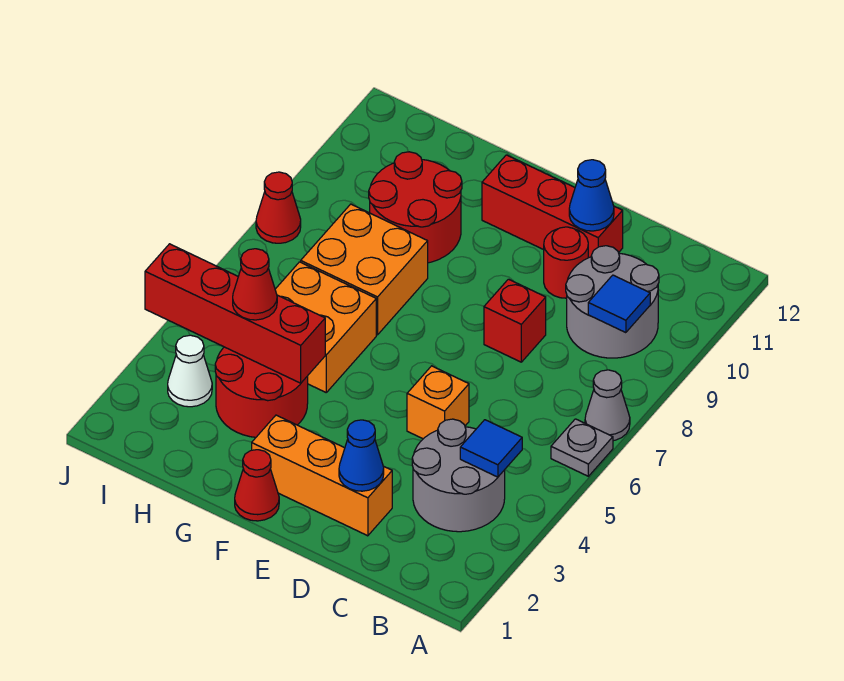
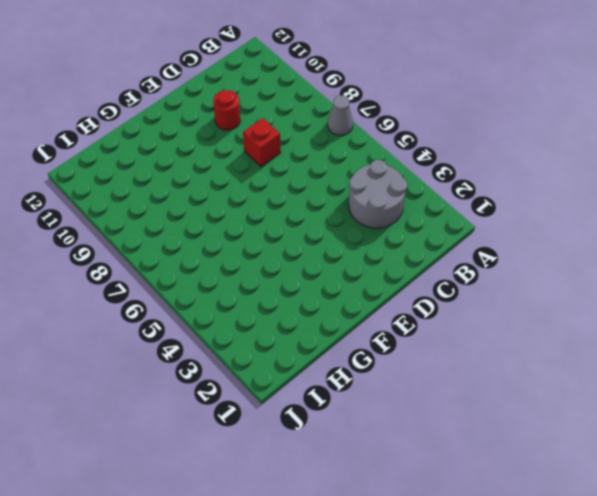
none -> grey 1x1 plate [551,419,613,476]
none -> grey 2x2 round brick [566,246,659,358]
none -> orange 1x3 brick [252,415,392,536]

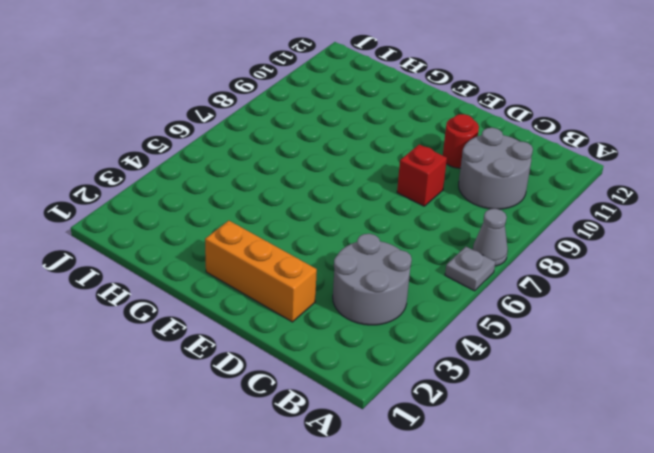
none -> orange 1x1 brick [407,366,469,439]
none -> red 1x3 brick [482,155,623,258]
none -> red 1x1 cone [235,450,279,521]

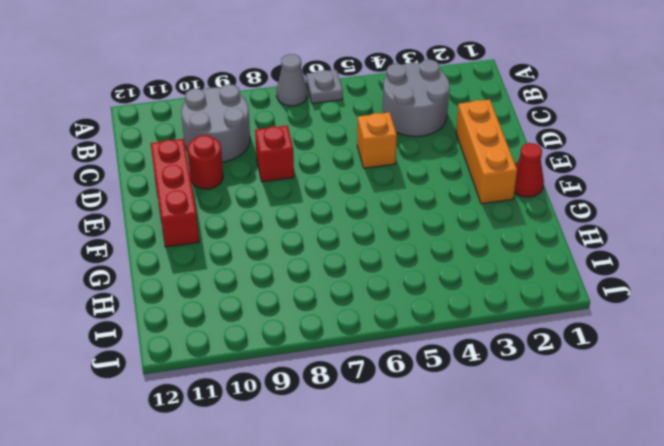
none -> red 2x2 round brick [215,347,308,437]
none -> orange 2x2 brick [275,262,376,392]
none -> orange 2x2 brick [301,204,428,335]

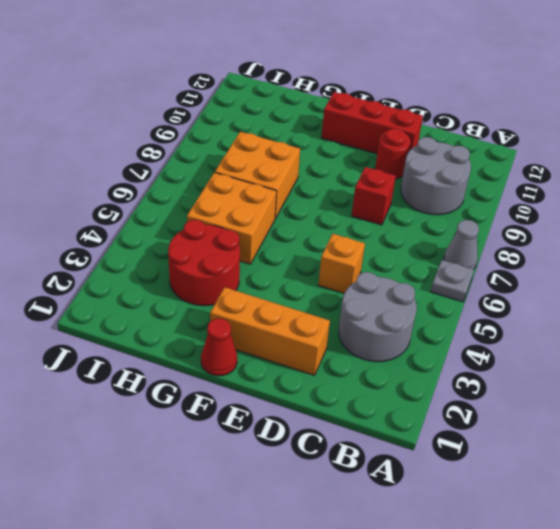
none -> red 2x2 round brick [369,152,462,263]
none -> white 1x1 cone [168,335,212,407]
none -> red 1x1 cone [256,172,301,243]

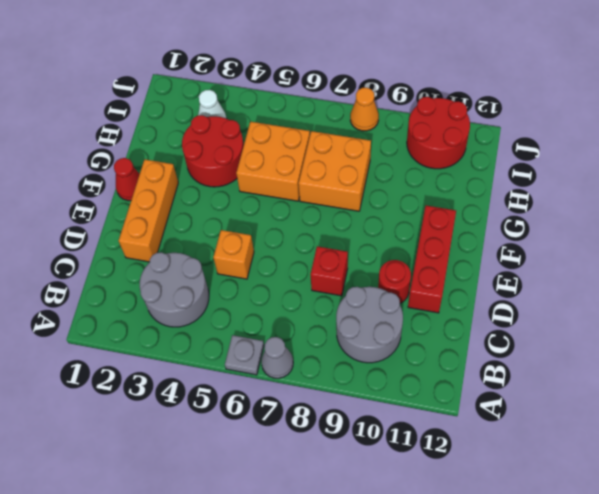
red 2x2 round brick [407,97,470,169] -> red 2x2 round brick moved to [369,152,462,263]
orange 1x1 cone [350,88,379,131] -> red 1x1 cone [256,172,301,243]
none -> blue 1x1 tile [460,420,522,477]
none -> blue 1x1 tile [588,275,650,333]
none -> blue 1x1 cone [339,420,384,491]

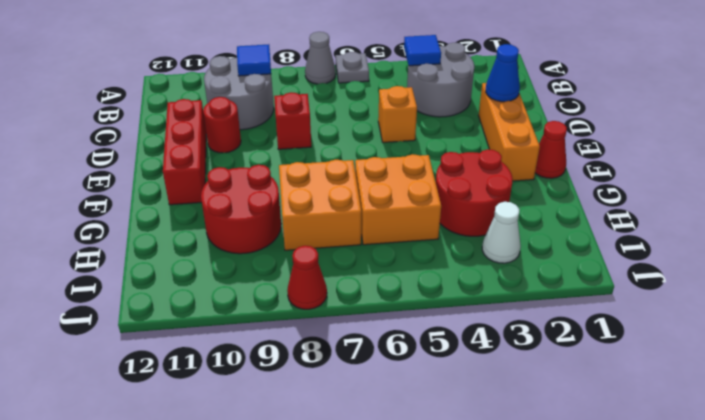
none -> blue 1x1 cone [569,160,614,231]
none -> red 1x4 brick [145,244,325,383]
none -> red 1x1 cone [233,249,277,320]

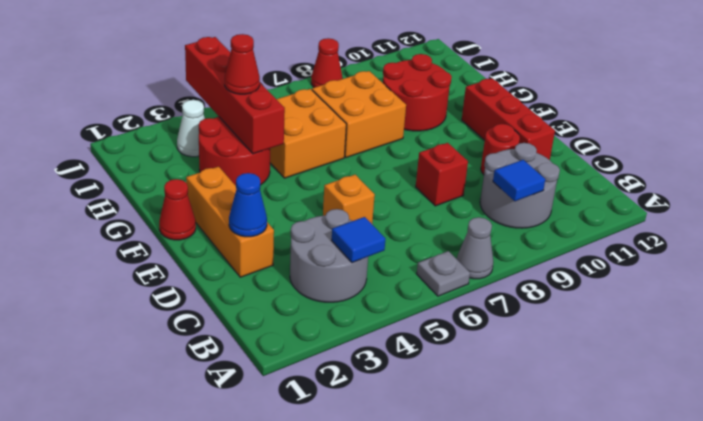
none -> blue 1x1 cone [569,160,614,231]

